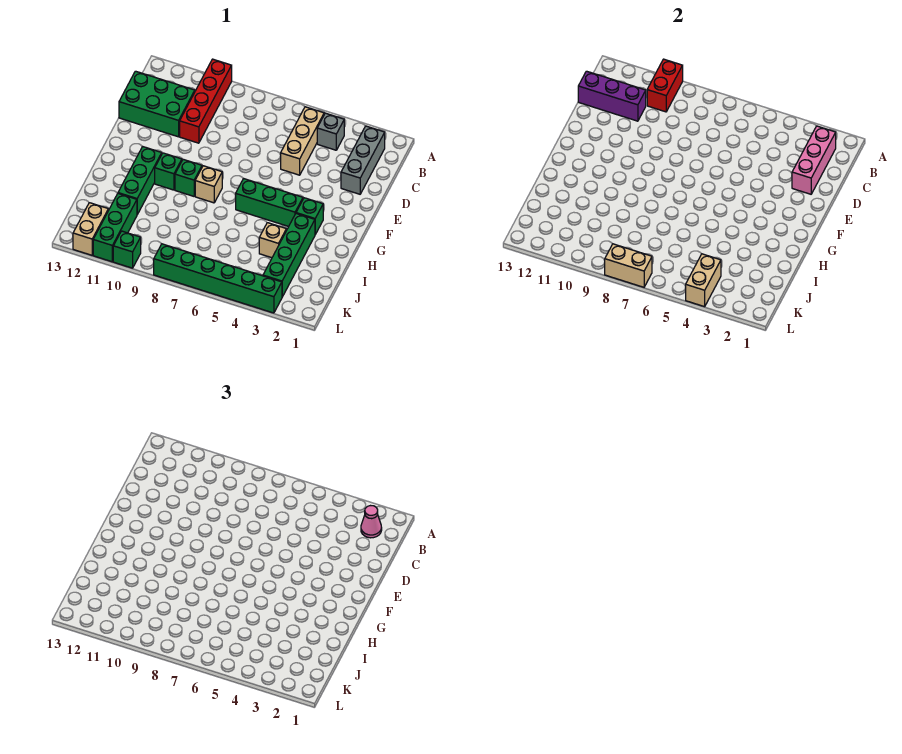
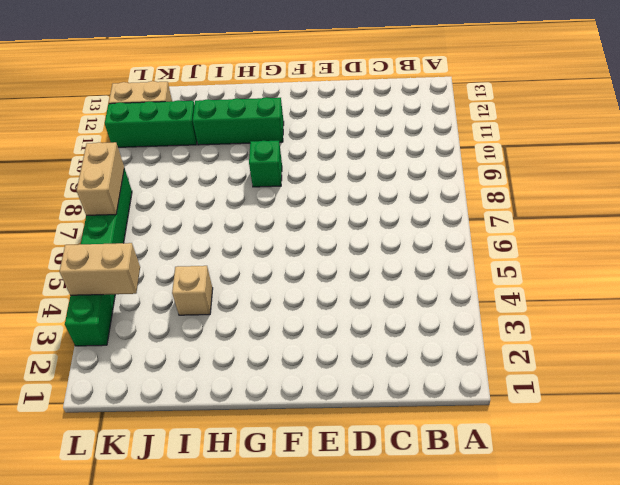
none -> red 1x4 brick [180,59,232,143]
none -> grey 1x3 brick [341,126,385,194]
none -> grey 1x1 brick [317,113,344,150]

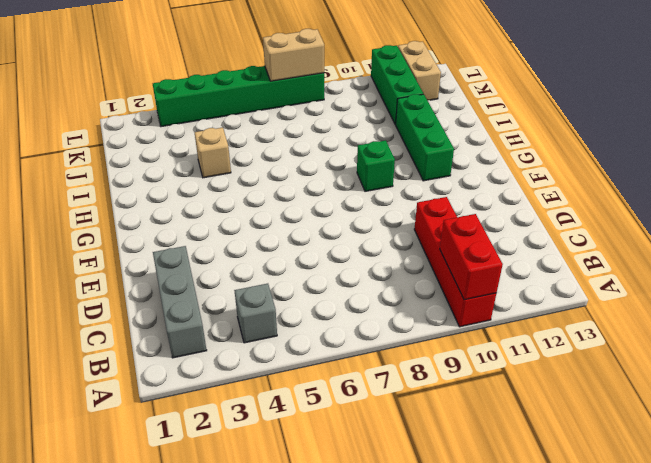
none -> tan 1x3 brick [281,107,324,175]
none -> green 2x3 brick [119,71,195,137]
none -> green 1x1 brick [296,198,323,234]

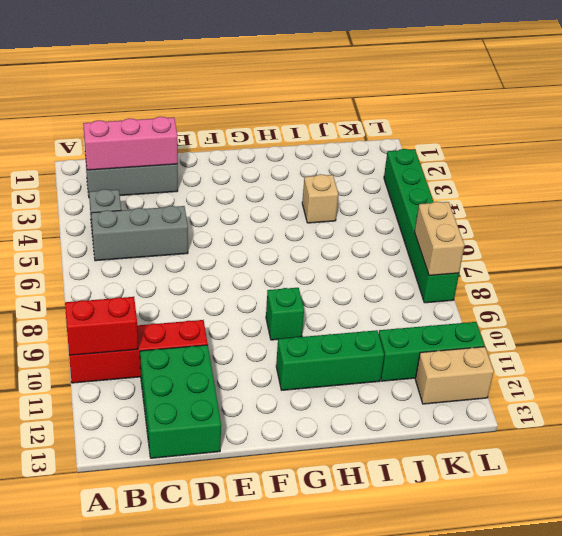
grey 1x3 brick [91,206,188,261] -> tan 1x3 brick [281,107,324,175]
none -> green 1x1 brick [296,198,323,234]
none -> green 1x3 brick [236,179,303,227]
none -> tan 1x1 brick [195,166,222,203]

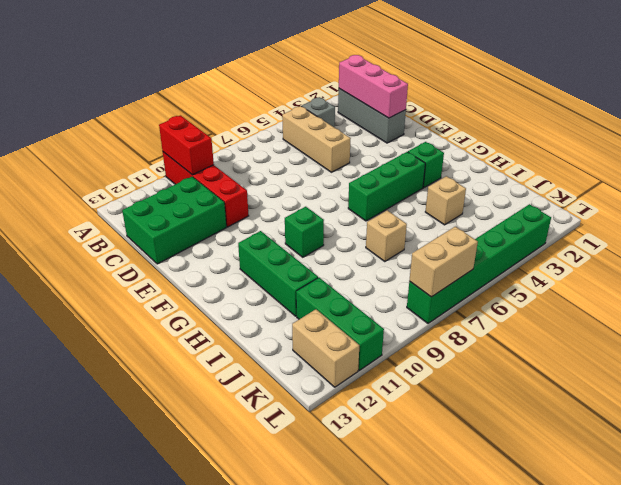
tan 1x1 brick [366,211,407,262] -> tan 1x1 brick moved to [195,166,222,203]
none -> green 1x1 brick [155,153,182,190]
none -> green 1x4 brick [263,214,315,297]
none -> green 1x1 brick [113,231,141,268]

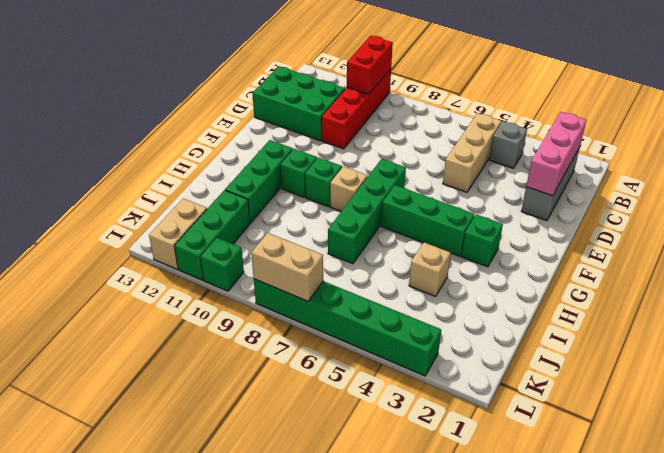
green 1x4 brick [328,159,406,264] -> green 1x4 brick moved to [263,214,315,297]
none -> purple 1x3 brick [578,71,646,121]
none -> tan 1x2 brick [686,254,721,307]
none -> pink 1x1 cone [361,506,382,538]

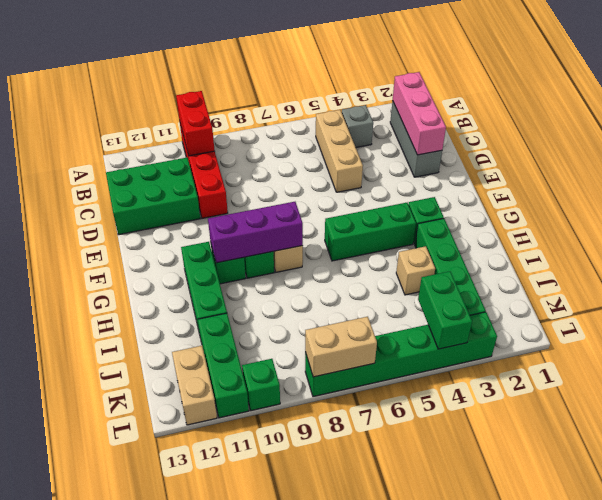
purple 1x3 brick [208,202,303,263] -> purple 1x3 brick moved to [578,71,646,121]
green 1x2 brick [418,271,472,349] -> tan 1x2 brick [686,254,721,307]
none -> pink 1x1 cone [361,506,382,538]

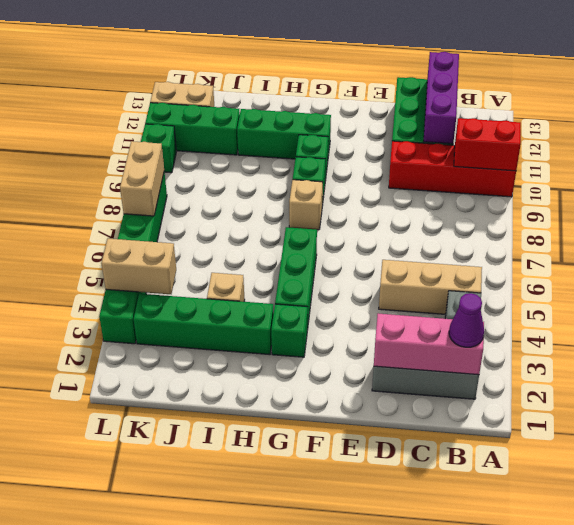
purple 1x1 cone [449,293,484,347] -> pink 1x1 cone [361,506,382,538]

